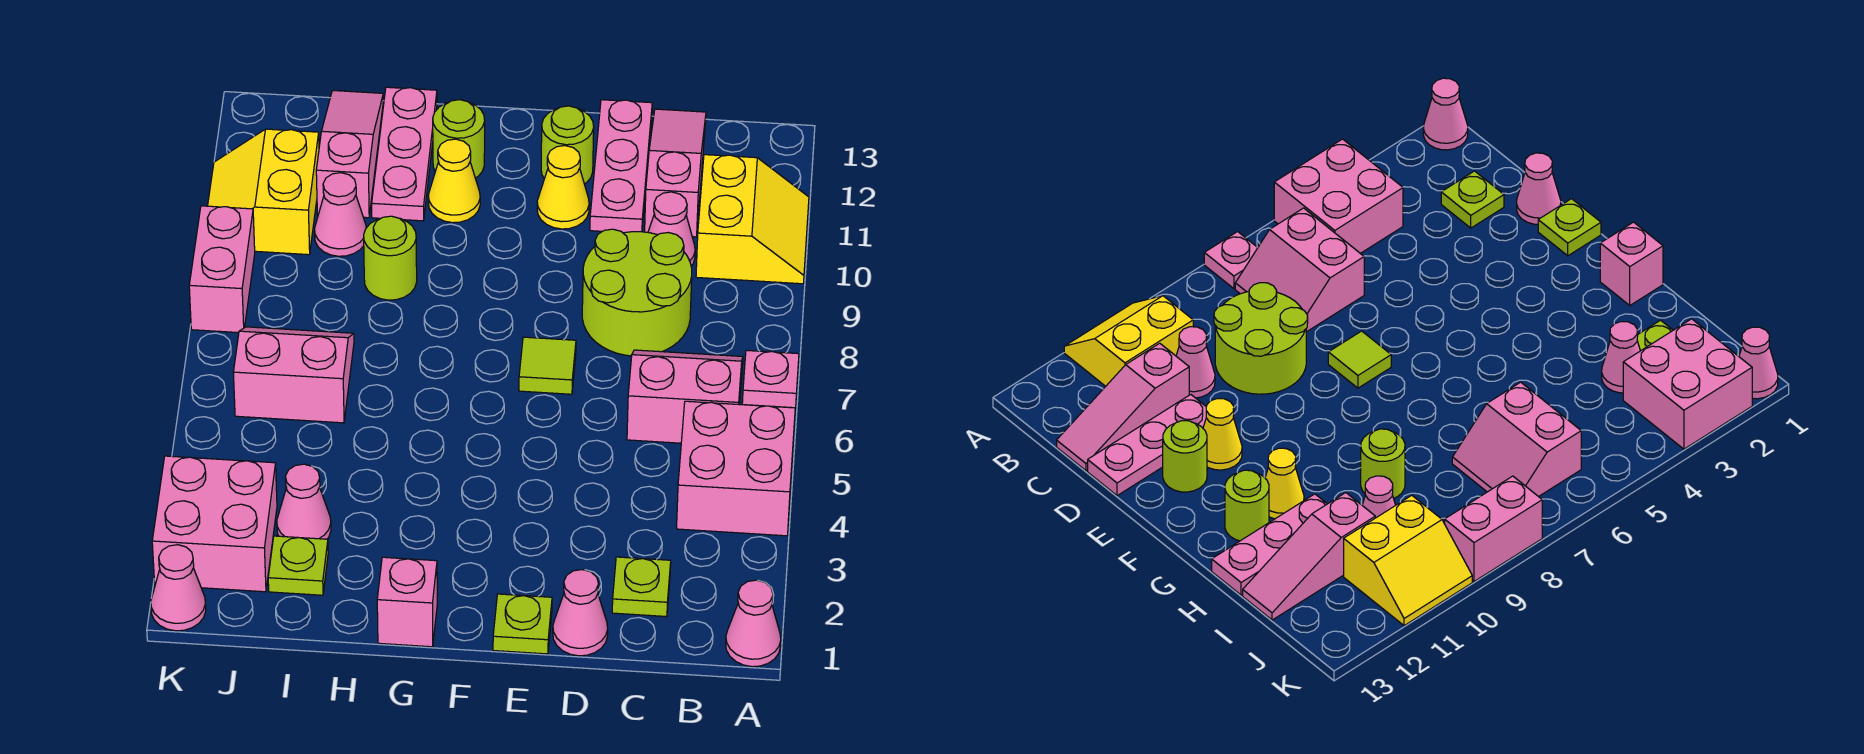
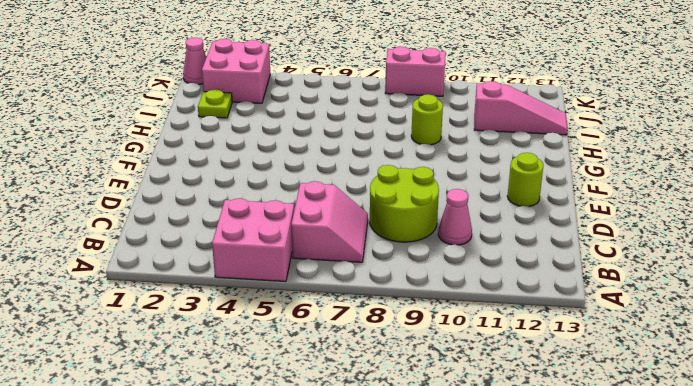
none -> pink 1x1 cone [726,580,781,667]
none -> pink 1x1 plate [742,350,799,408]
none -> yellow 2x2 slope [696,155,809,284]

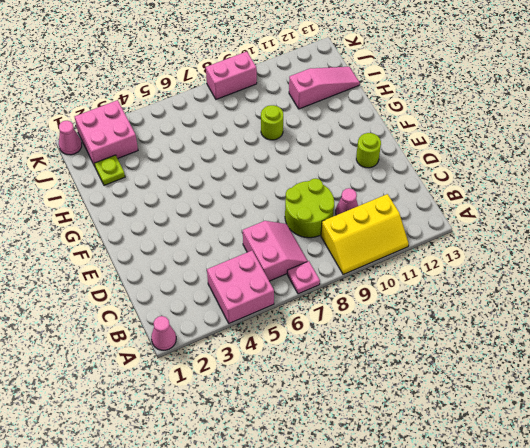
yellow 2x3 slope [321,194,409,274] -> yellow 2x2 slope [696,155,809,284]
none -> lime 1x1 plate [612,557,671,617]
none -> pink 1x3 slope [645,109,706,237]
none -> pink 1x1 cone [553,570,608,656]

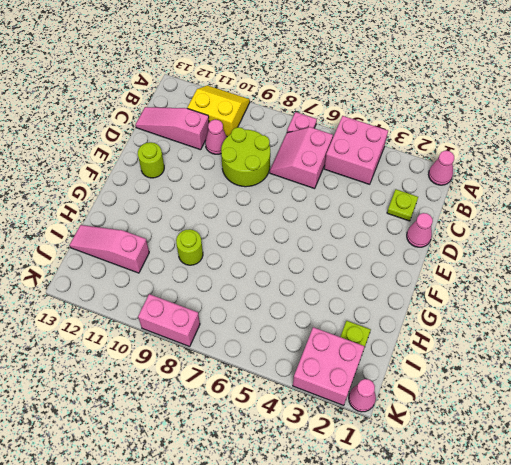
none -> pink 1x3 plate [590,100,652,233]
none -> lime 1x1 plate [493,594,552,654]
none -> lime 1x1 tile [519,337,576,394]

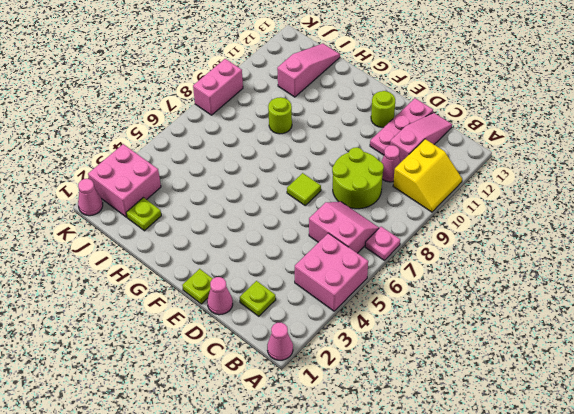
none -> yellow 1x1 cone [537,146,589,229]
none -> pink 1x1 brick [377,557,437,647]
none -> yellow 1x1 cone [428,139,480,223]

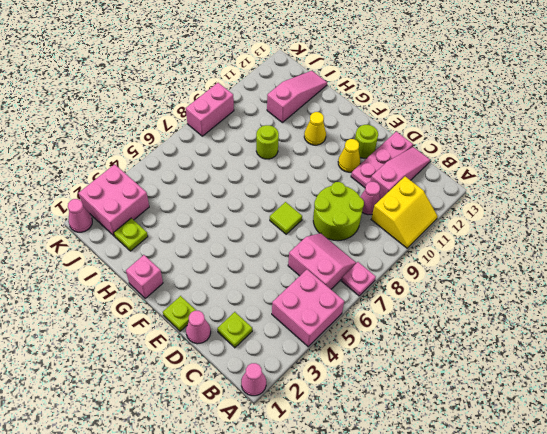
none -> lime 1x1 round brick [433,100,485,178]
none -> pink 1x3 plate [372,87,437,221]
none -> pink 1x1 cone [277,464,331,539]

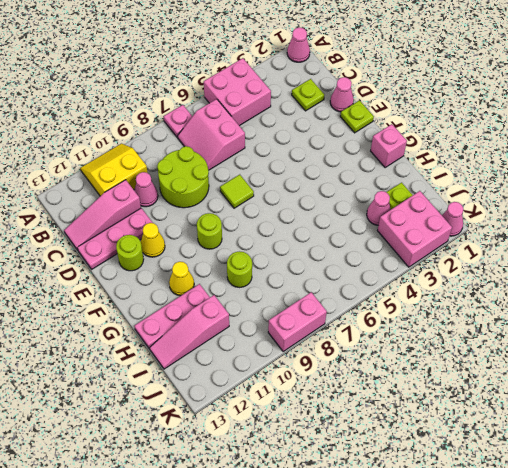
lime 1x1 round brick [197,213,222,249] -> lime 1x1 round brick moved to [433,100,485,178]
none -> pink 2x2 slope [233,327,354,423]
none -> pink 1x1 cone [315,173,366,256]
none -> yellow 2x2 slope [208,129,319,255]

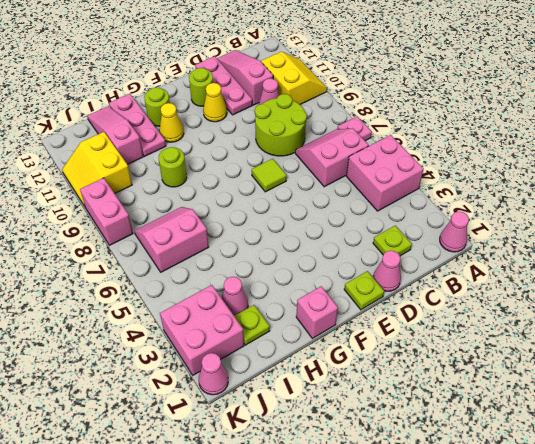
none -> pink 1x1 cone [315,173,366,256]

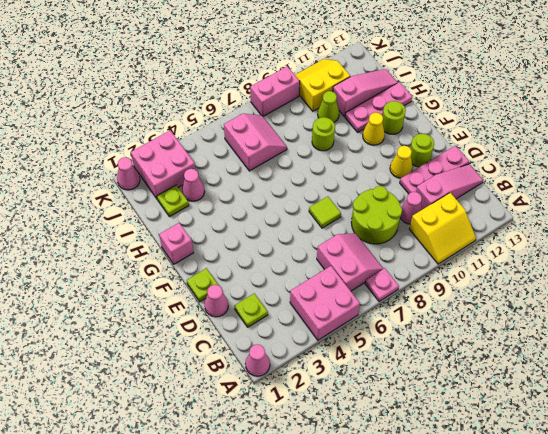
lime 1x1 cone [318,91,339,122] -> pink 1x1 cone [315,173,366,256]

